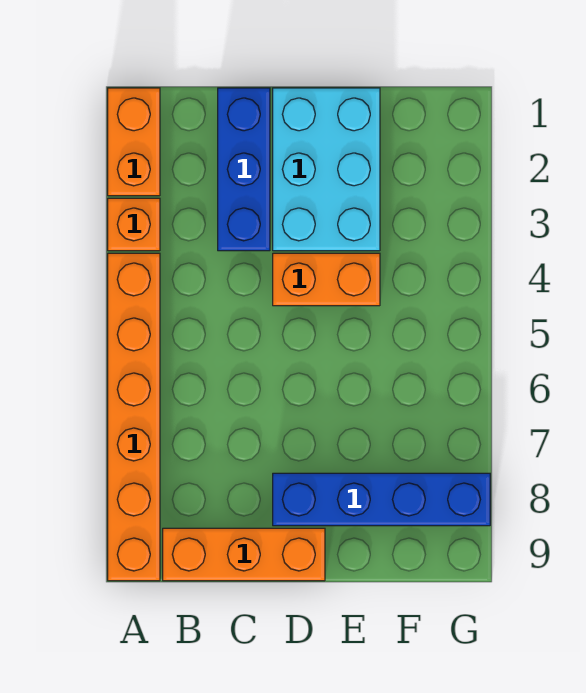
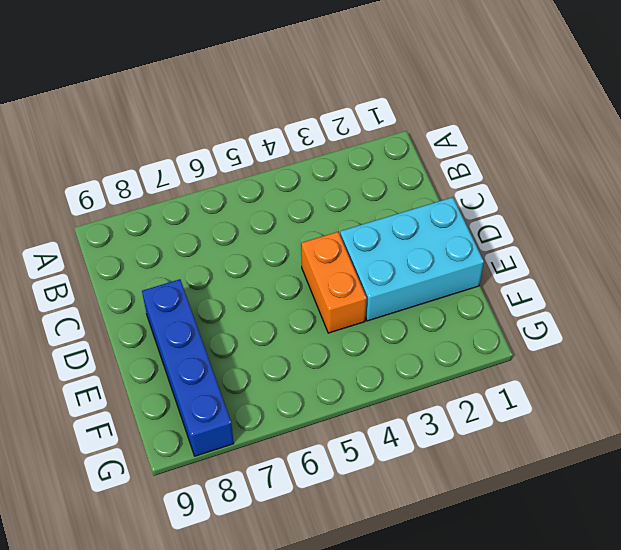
none -> orange 1x2 brick [108,88,160,196]
none -> orange 1x1 brick [108,198,160,251]

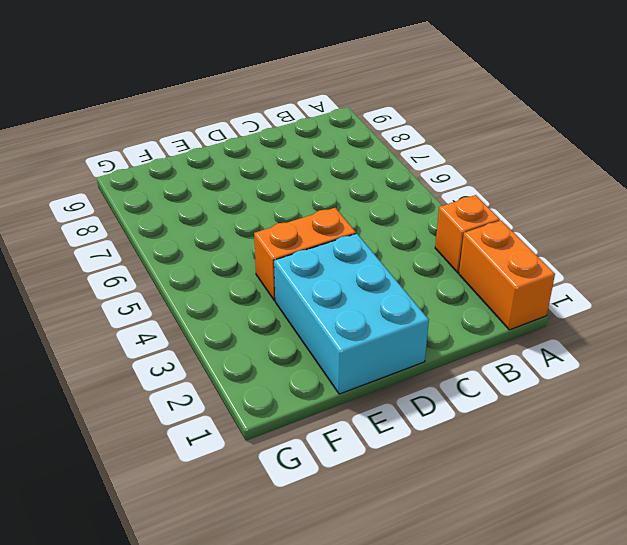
none -> orange 1x6 brick [108,253,160,581]
none -> orange 1x3 brick [163,528,325,581]

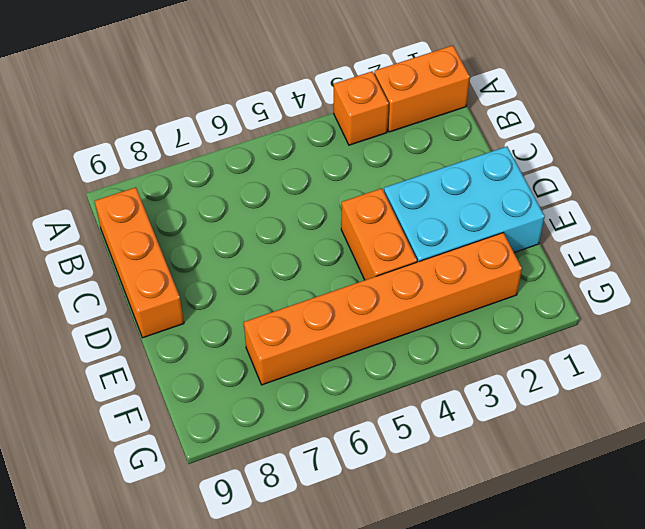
orange 1x6 brick [244,233,522,385] -> orange 1x6 brick moved to [108,253,160,581]
none -> blue 1x3 brick [218,88,270,251]
none -> blue 1x4 brick [273,473,490,526]

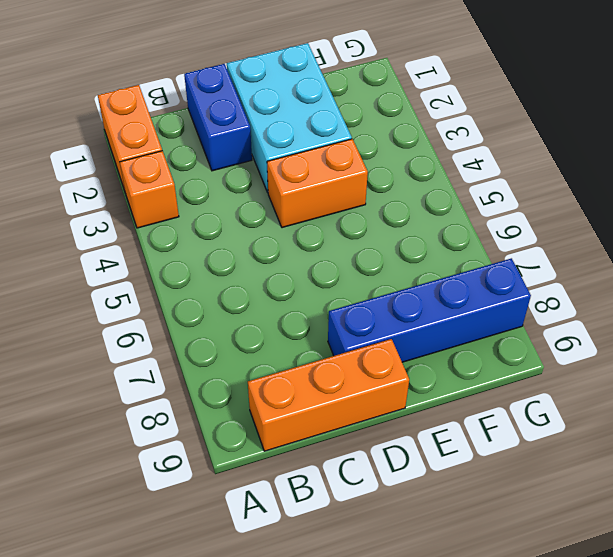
blue 1x2 brick [184,64,252,171] -> blue 1x3 brick [218,88,270,251]
none -> orange 1x6 brick [108,253,160,581]

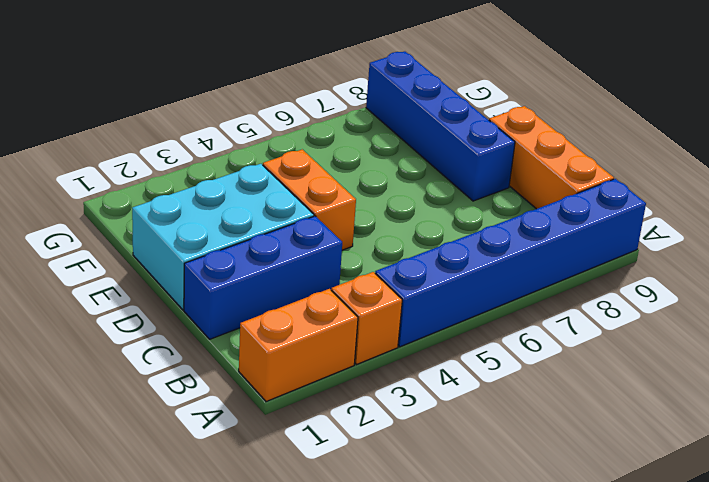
blue 1x6 brick [375,179,646,347] -> orange 1x6 brick [108,253,160,581]

